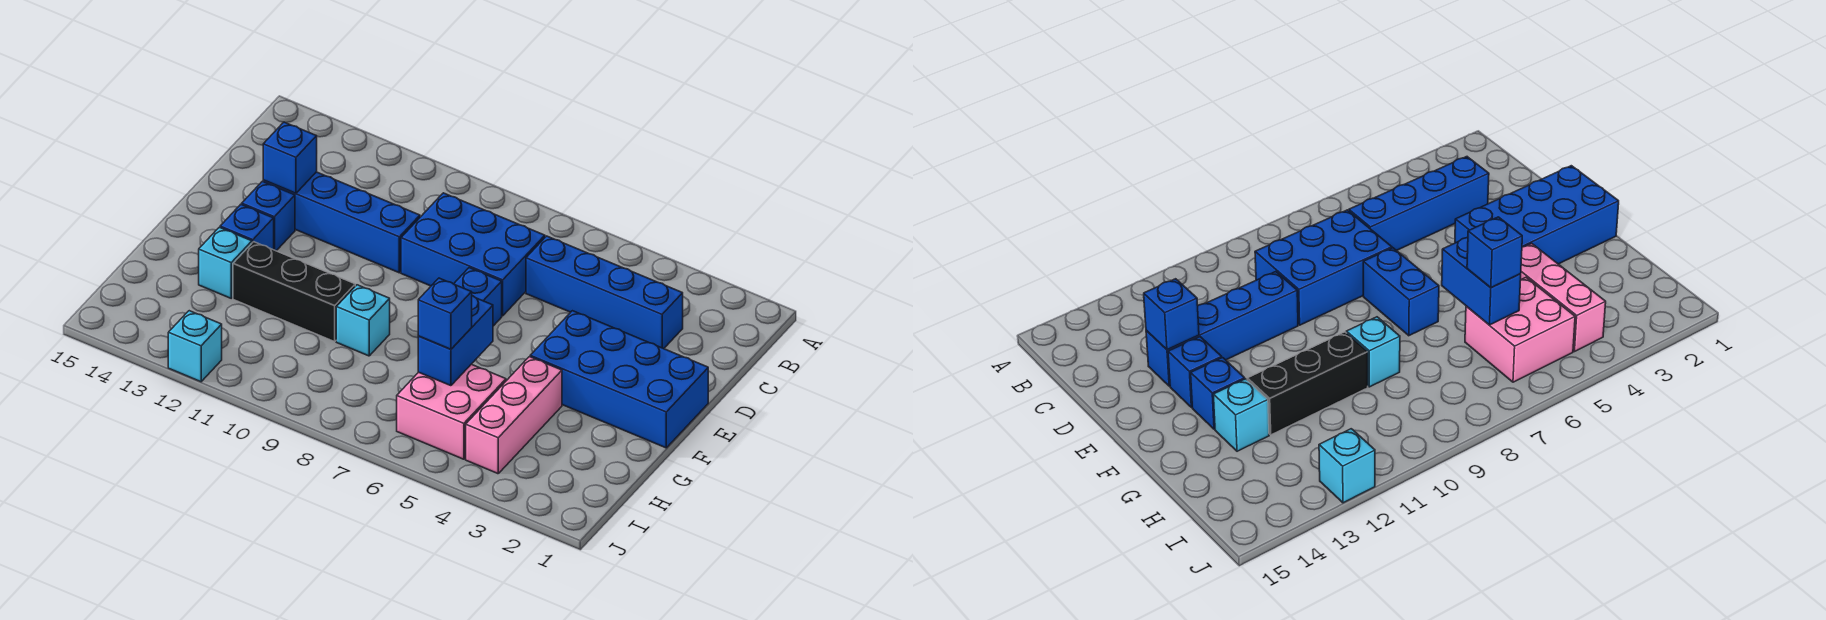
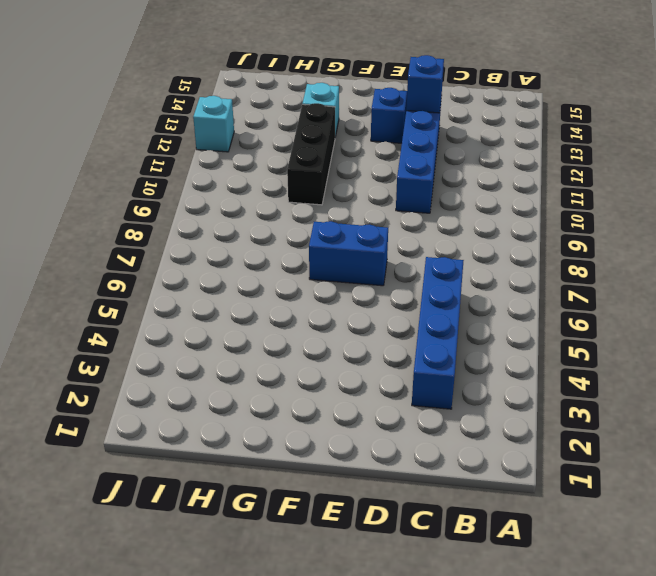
none -> blue 2x3 brick [401,193,545,316]
none -> blue 2x4 brick [530,311,708,448]
none -> blue 1x1 brick [220,204,274,250]

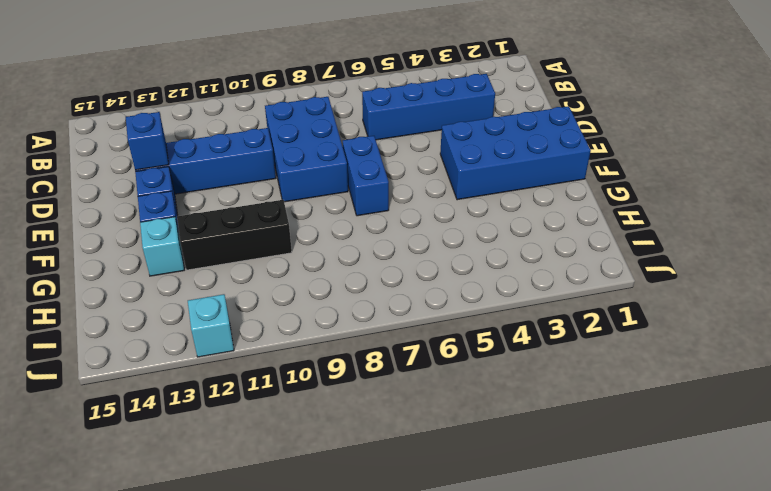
blue 2x3 brick [265,97,348,202] -> blue 2x3 brick turned to [401,193,545,316]
none -> pink 1x3 brick [466,357,562,474]
none -> cyan 1x1 brick [336,285,390,356]
none -> pink 2x2 brick [397,364,506,459]

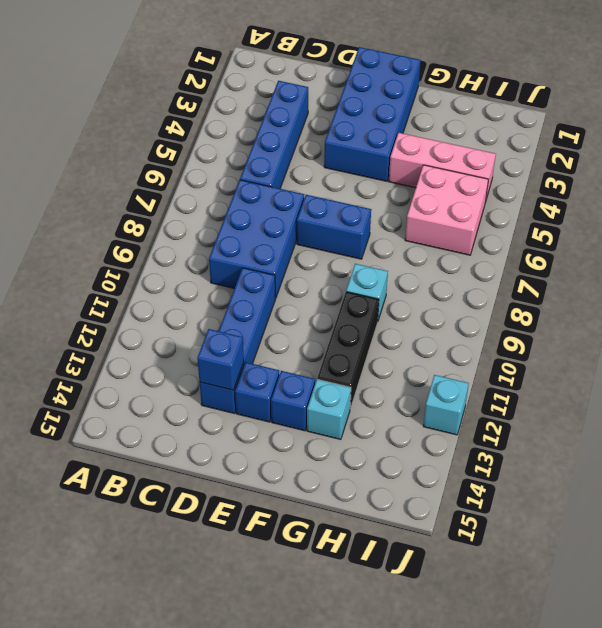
none -> blue 1x2 brick [418,296,493,386]
none -> blue 1x1 brick [418,278,472,349]

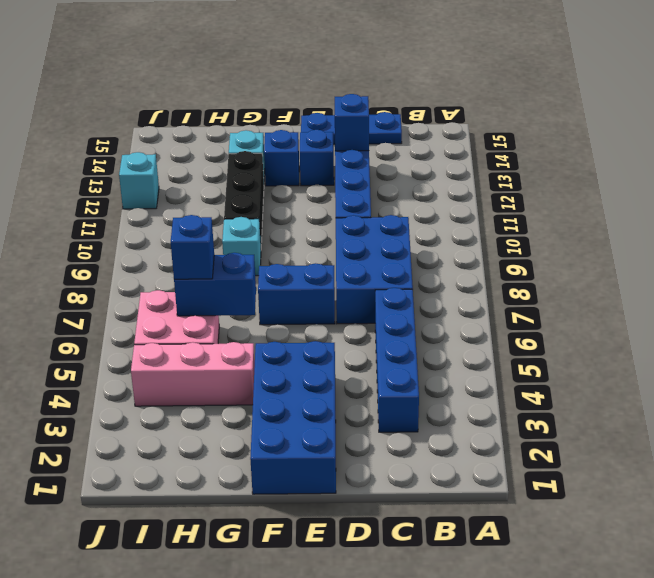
blue 1x3 plate [301,112,402,144] -> none

